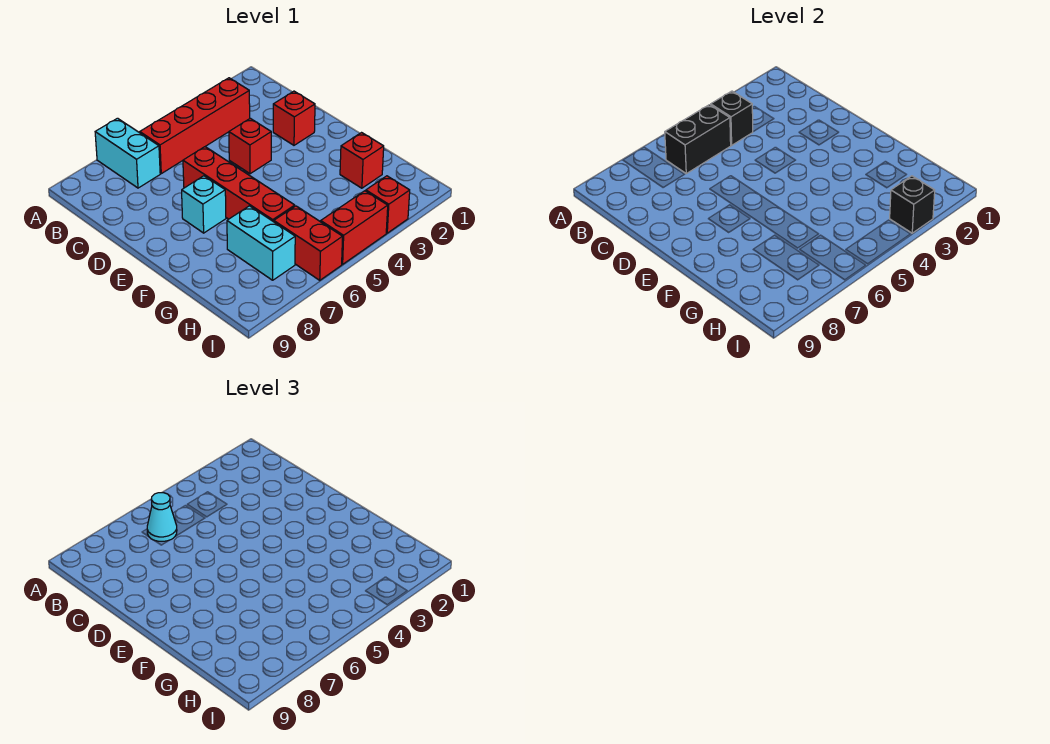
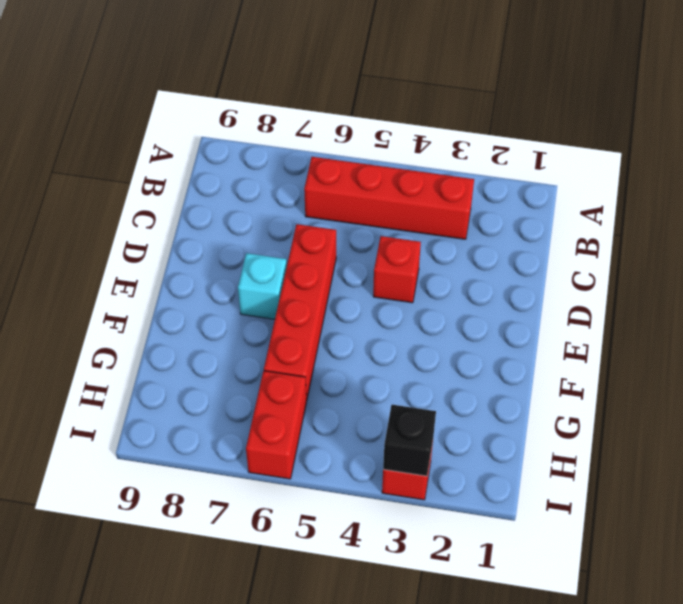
none -> cyan 1x2 brick [95,118,160,188]
none -> red 1x1 brick [273,91,315,145]
none -> red 1x1 brick [340,133,384,188]

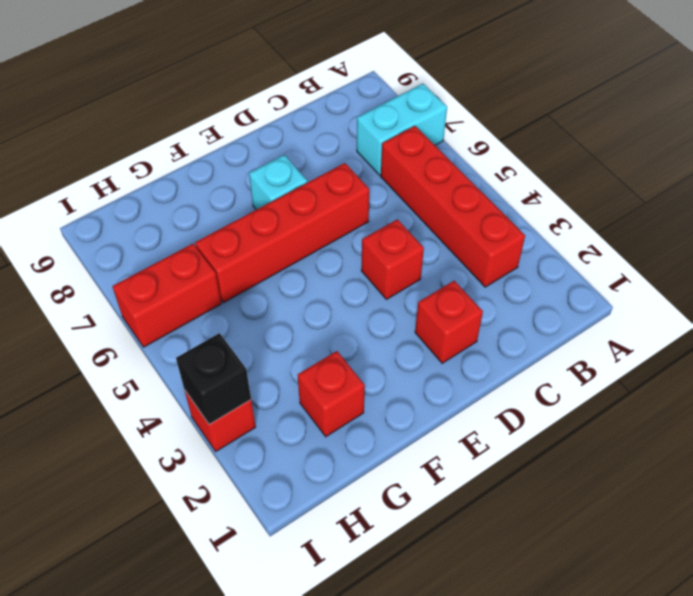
none -> cyan 1x2 brick [227,206,295,280]
none -> red 1x2 brick [321,191,388,264]
none -> black 1x1 brick [711,91,753,145]

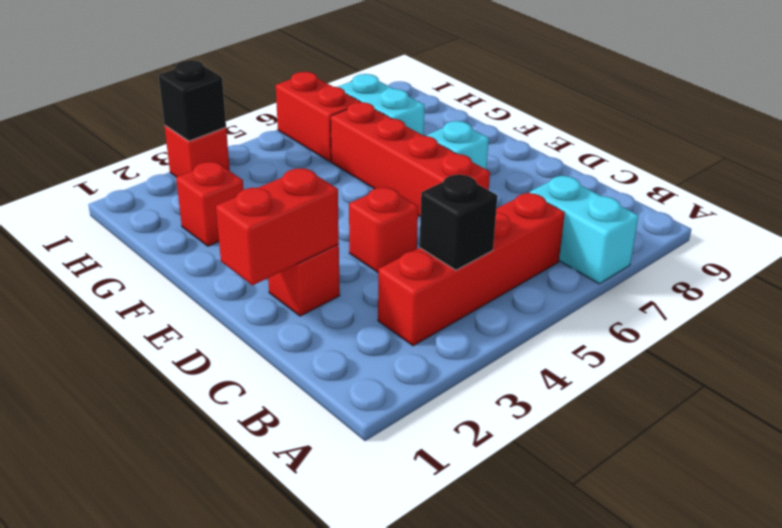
red 1x2 brick [216,168,339,285] -> red 1x2 brick moved to [321,191,388,264]
none -> black 1x2 brick [665,105,731,174]
none -> cyan 1x1 cone [147,493,177,541]

